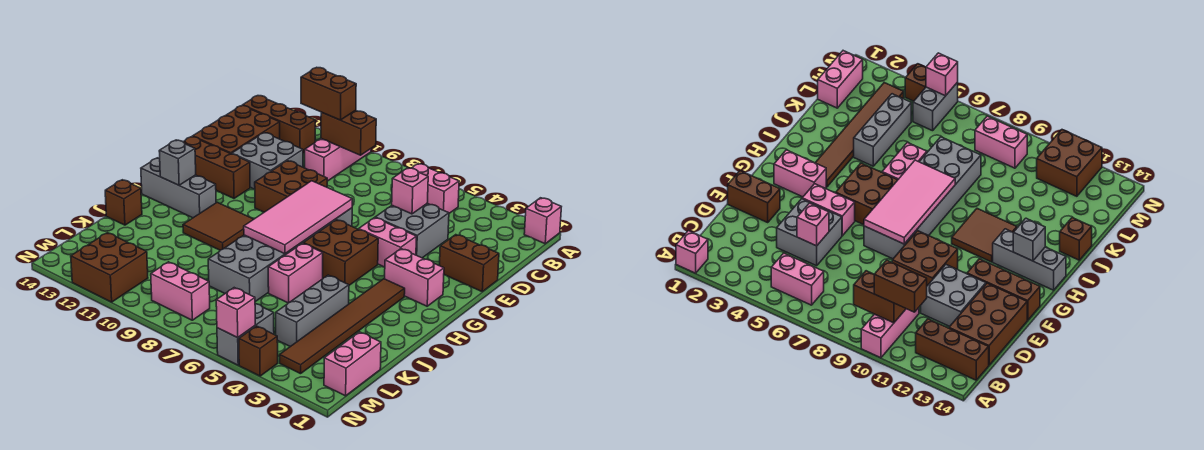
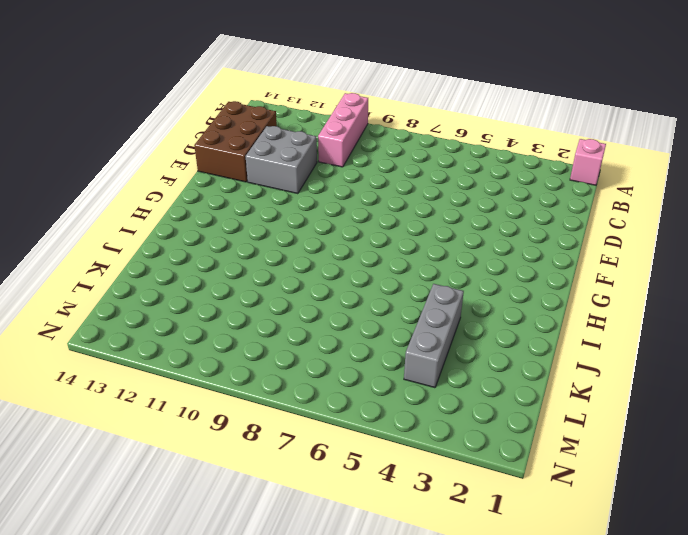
none -> pink 1x2 brick [412,164,459,213]
none -> brown 1x3 brick [242,96,315,153]
none -> grey 2x2 brick [375,203,449,258]
none -> brown 1x2 brick [440,235,499,291]

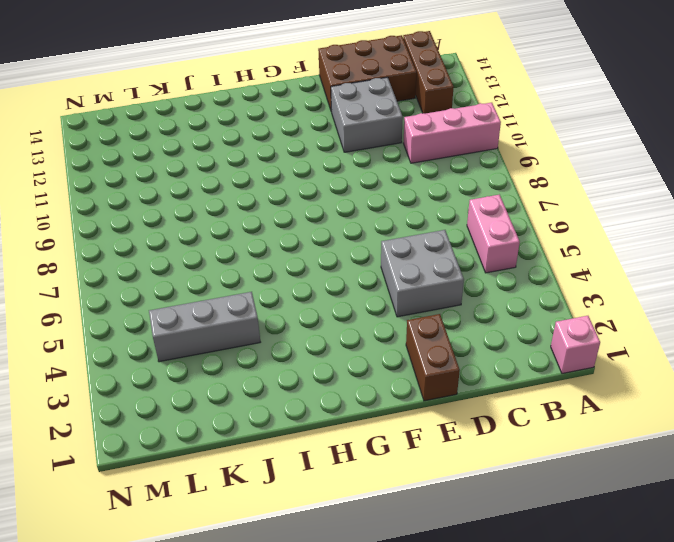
none -> brown 2x2 brick [255,161,327,212]
none -> pink 1x2 brick [359,218,417,267]
none -> grey 2x6 brick [208,208,352,302]
none -> brown 1x3 brick [184,137,250,198]

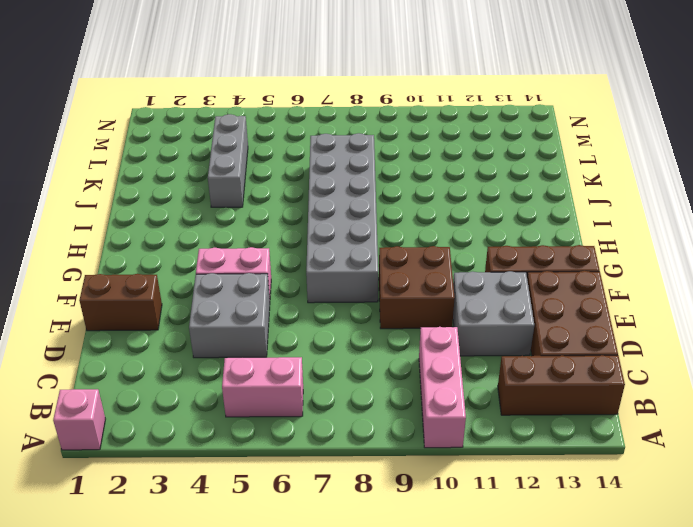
none -> pink 1x2 brick [385,249,444,306]
none -> brown 2x2 brick [303,220,378,285]
none -> brown 1x6 tile [280,279,405,374]
none -> brown 2x2 tile [183,202,254,250]

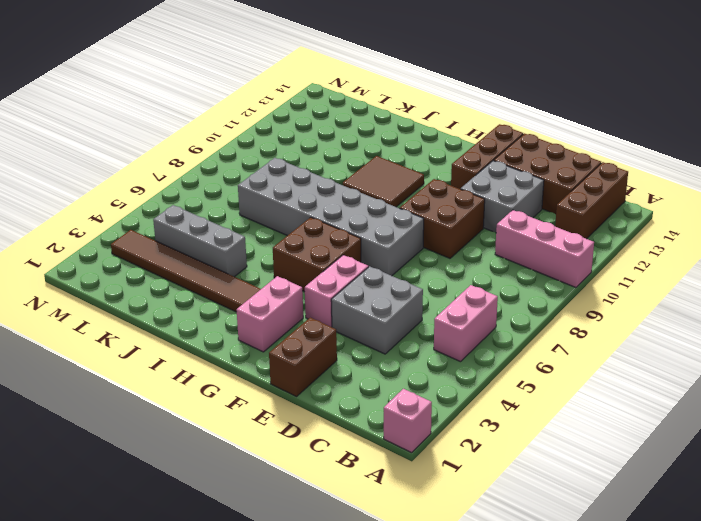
none -> grey 1x3 brick [141,158,216,218]
none -> pink 1x2 brick [268,243,323,303]
none -> brown 1x1 brick [105,180,142,225]
none -> pink 1x2 brick [324,332,381,396]

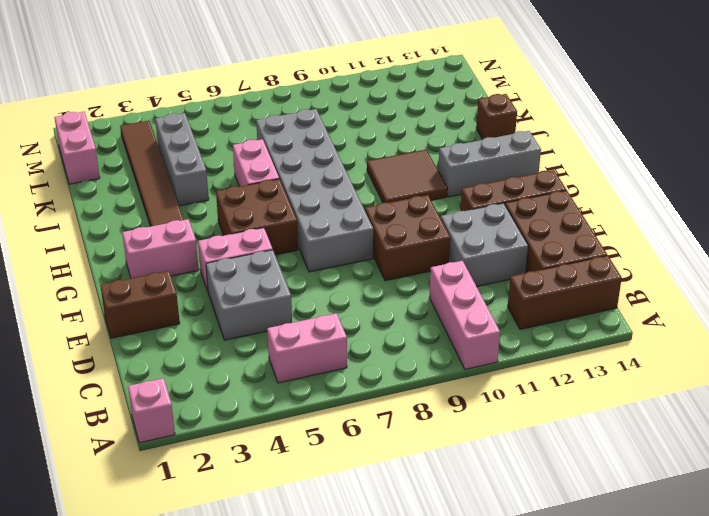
none -> grey 1x2 brick [217,304,274,365]
none -> pink 1x2 brick [151,262,210,320]
none -> brown 2x2 brick [71,233,148,302]
none -> brown 1x1 brick [239,326,278,376]

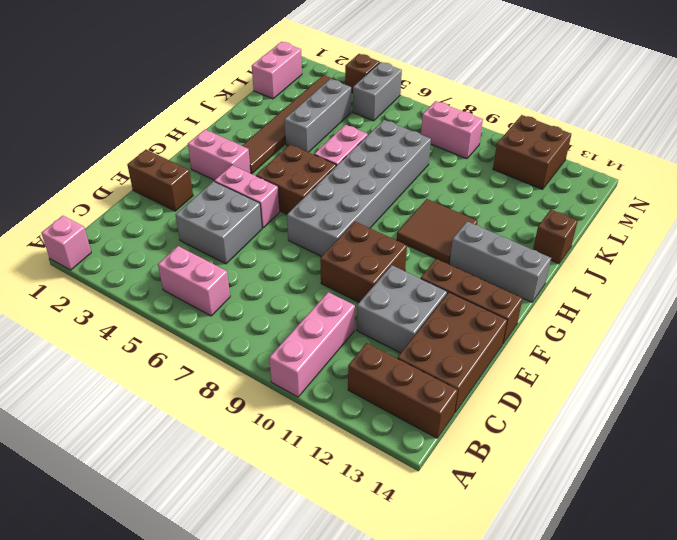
none -> brown 1x2 brick [321,110,376,155]
none -> pink 1x1 brick [392,168,428,214]
none -> pink 2x4 tile [244,181,352,254]
none -> grey 1x1 brick [159,140,196,185]

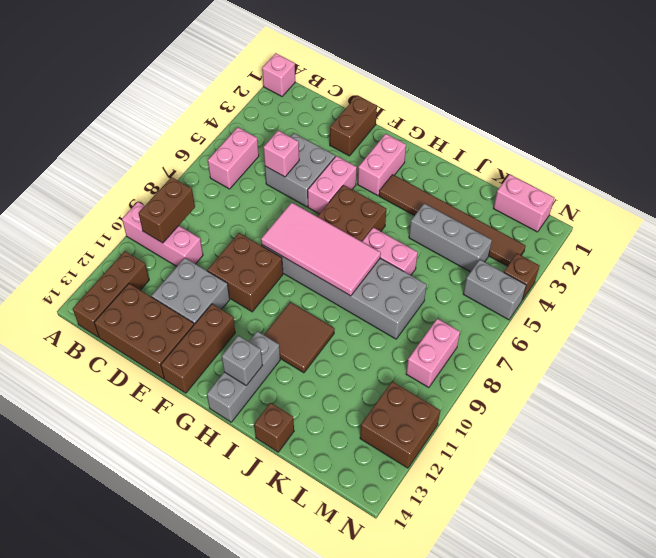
none -> pink 1x1 brick [216,288,255,338]
none -> brown 1x2 brick [301,68,356,120]

